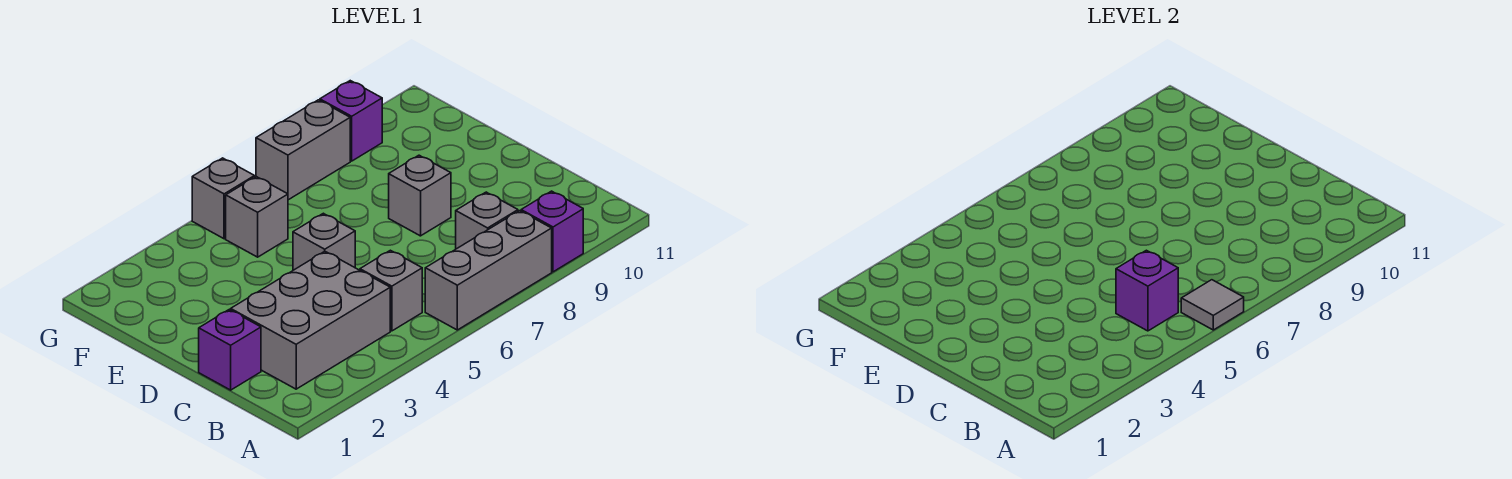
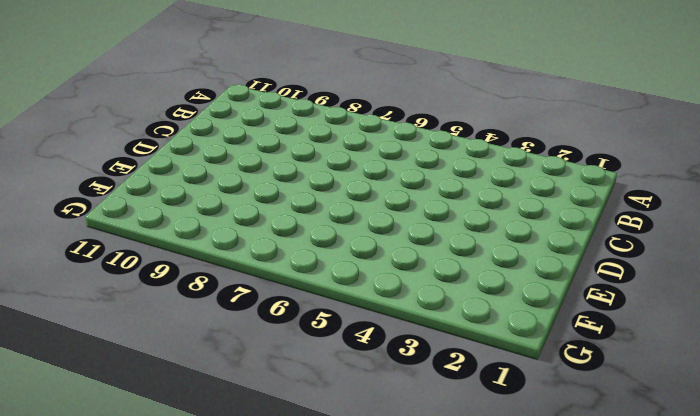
none -> grey 1x3 brick [425,211,552,330]
none -> purple 1x1 brick [521,191,583,272]
none -> grey 2x3 brick [231,251,390,389]

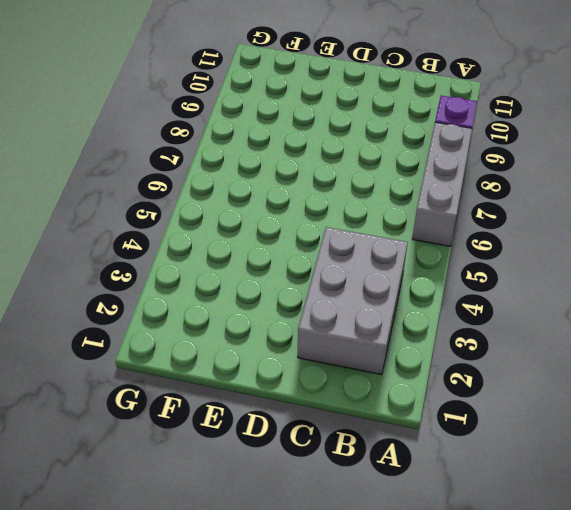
none -> grey 1x1 brick [360,250,422,331]
none -> grey 1x1 brick [456,192,518,249]
none -> purple 1x1 brick [199,310,261,390]

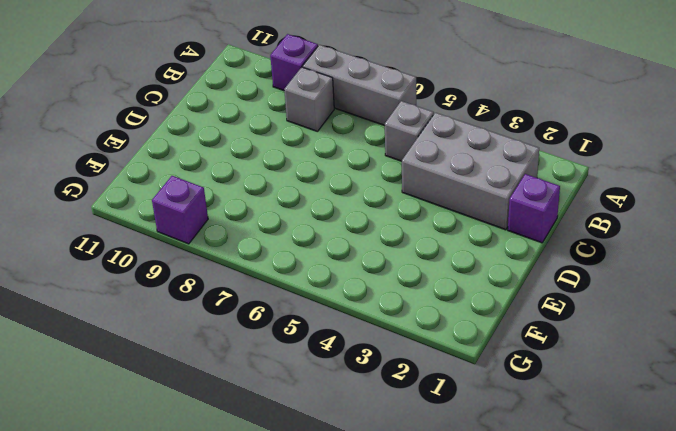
none -> grey 1x1 brick [293,213,355,270]
none -> grey 1x1 brick [389,155,451,236]
none -> grey 1x1 brick [226,177,288,257]

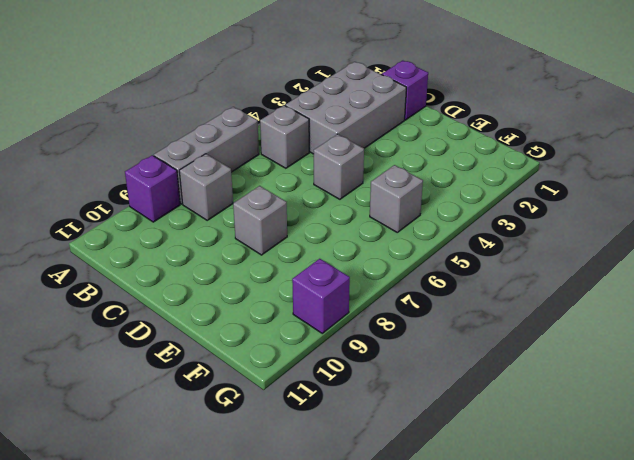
none -> grey 1x1 brick [192,158,255,239]
none -> grey 1x2 brick [256,100,350,200]
none -> grey 1x1 tile [1181,280,1244,330]

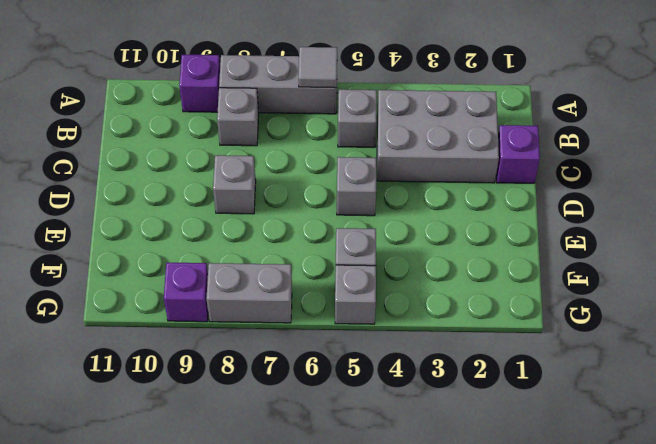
none -> purple 1x1 brick [1116,250,1178,331]

